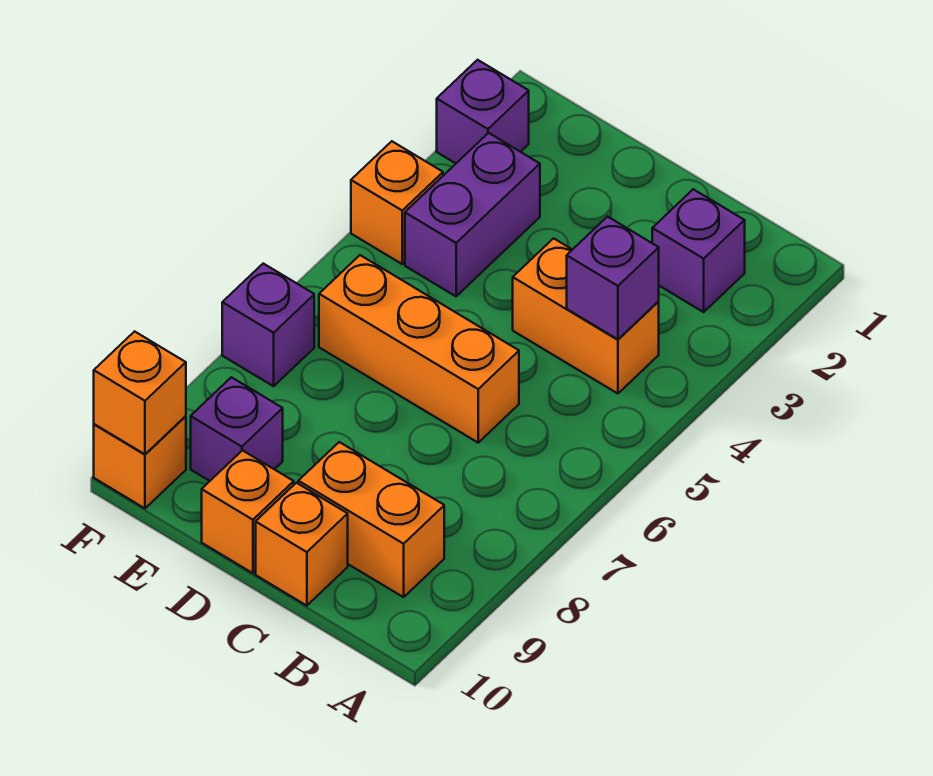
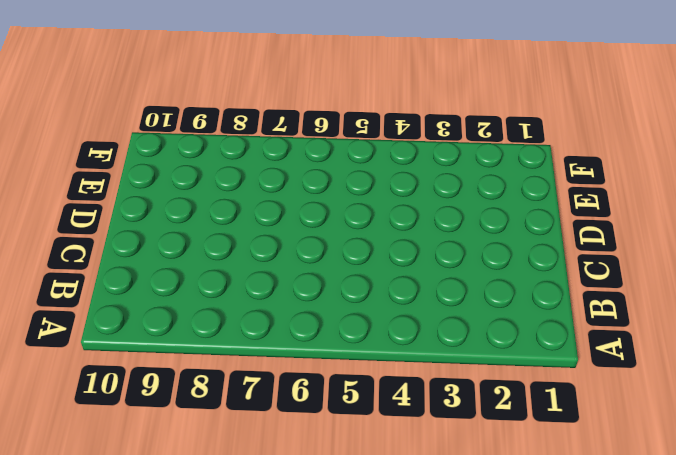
none -> purple 1x1 brick [652,189,745,312]
none -> orange 1x2 brick [513,238,659,394]
none -> orange 1x2 brick [298,442,444,597]

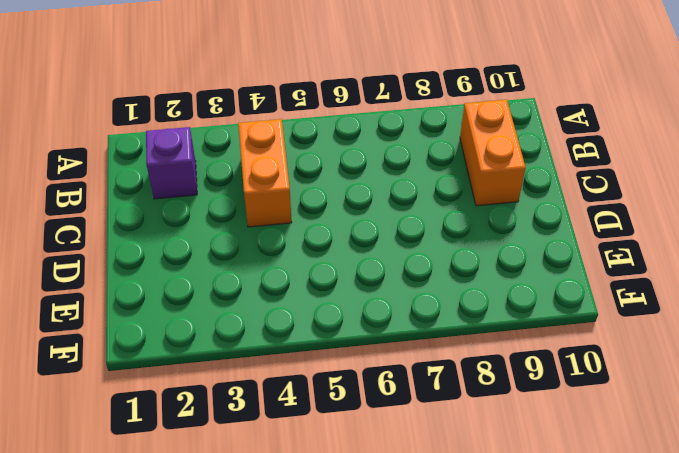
none -> orange 1x3 brick [319,255,519,443]
none -> orange 1x1 brick [256,483,348,606]
none -> orange 1x1 brick [202,450,294,573]

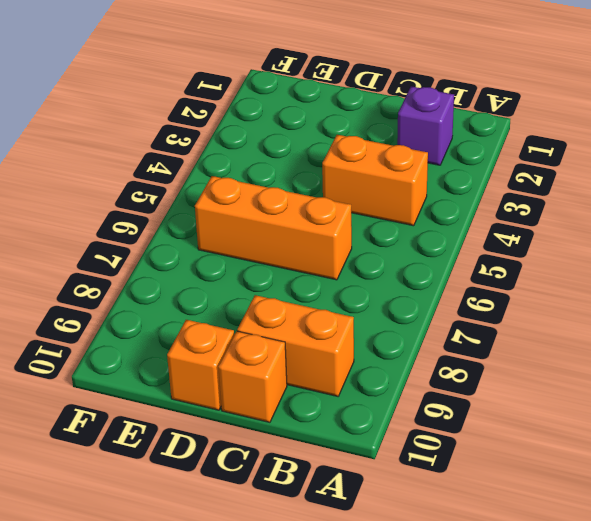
none -> purple 1x2 brick [405,133,540,296]
none -> purple 1x1 brick [191,377,283,481]
none -> purple 1x1 brick [437,60,529,163]

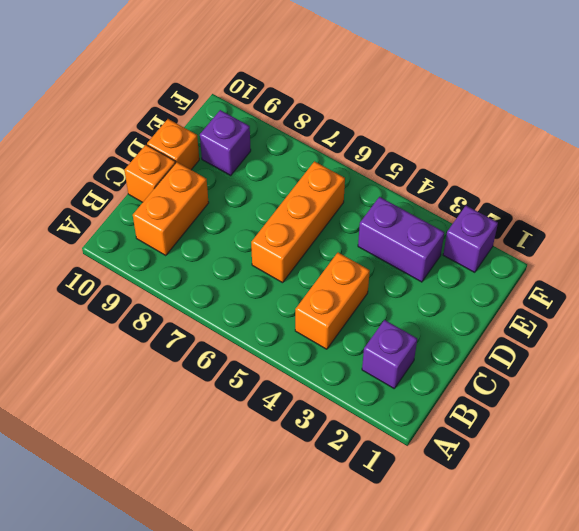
none -> orange 1x1 brick [351,141,443,264]
none -> purple 1x1 brick [222,264,314,386]
none -> orange 1x1 brick [94,416,186,508]

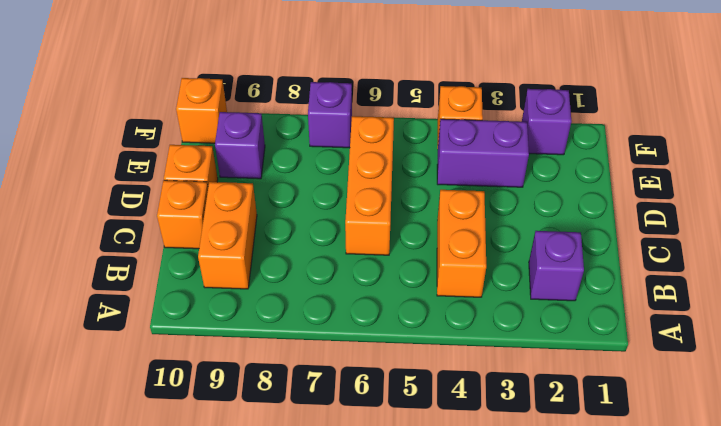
none -> purple 1x1 brick [567,217,659,339]
none -> orange 1x1 brick [94,331,186,454]

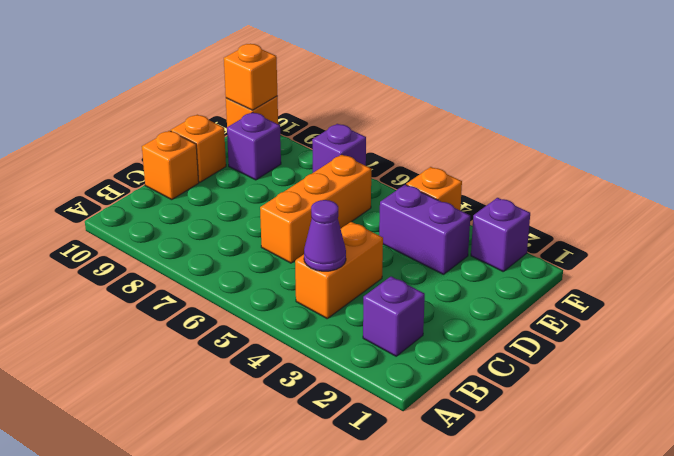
purple 1x1 cone [304,200,346,271] -> purple 1x1 brick [567,217,659,339]
none -> orange 1x2 brick [298,442,444,597]

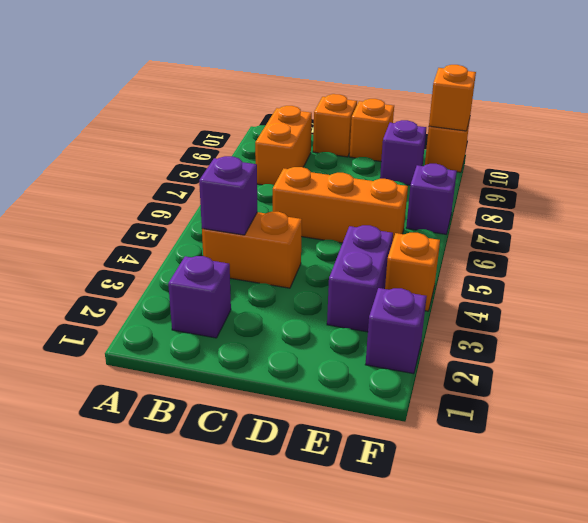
orange 1x2 brick [255,106,312,185] -> orange 1x2 brick turned to [298,442,444,597]

